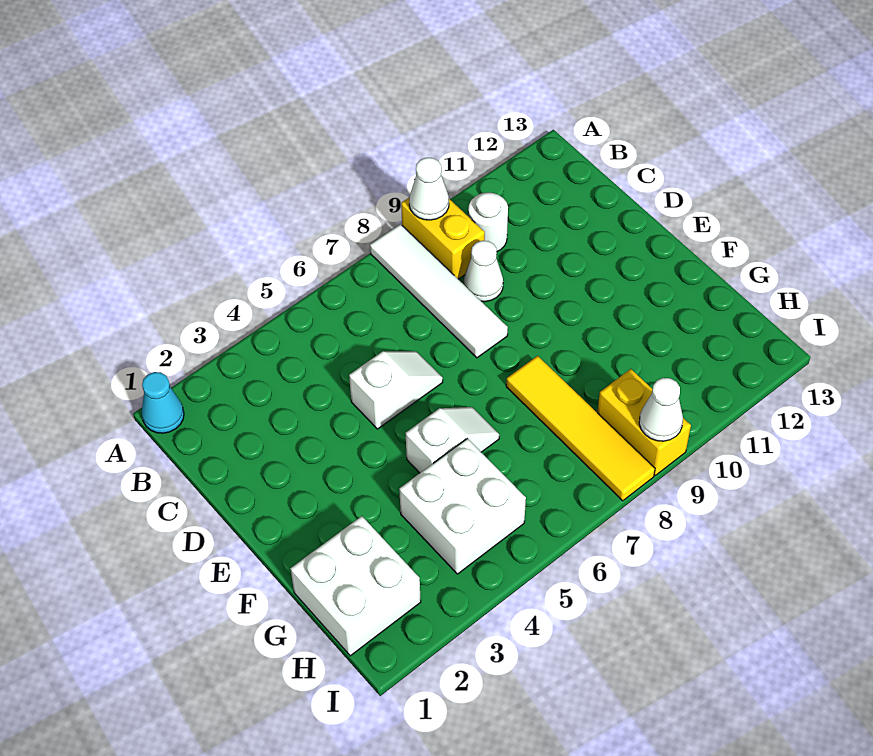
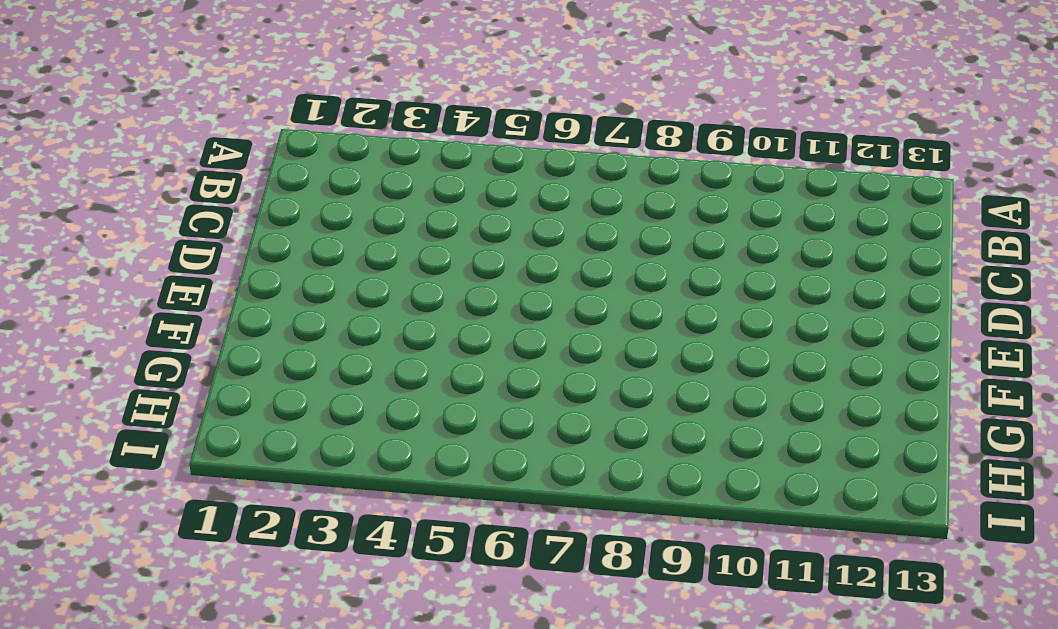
none -> cyan 1x1 cone [142,372,184,433]
none -> white 1x4 tile [370,224,508,358]
none -> yellow 1x2 brick [401,197,485,279]

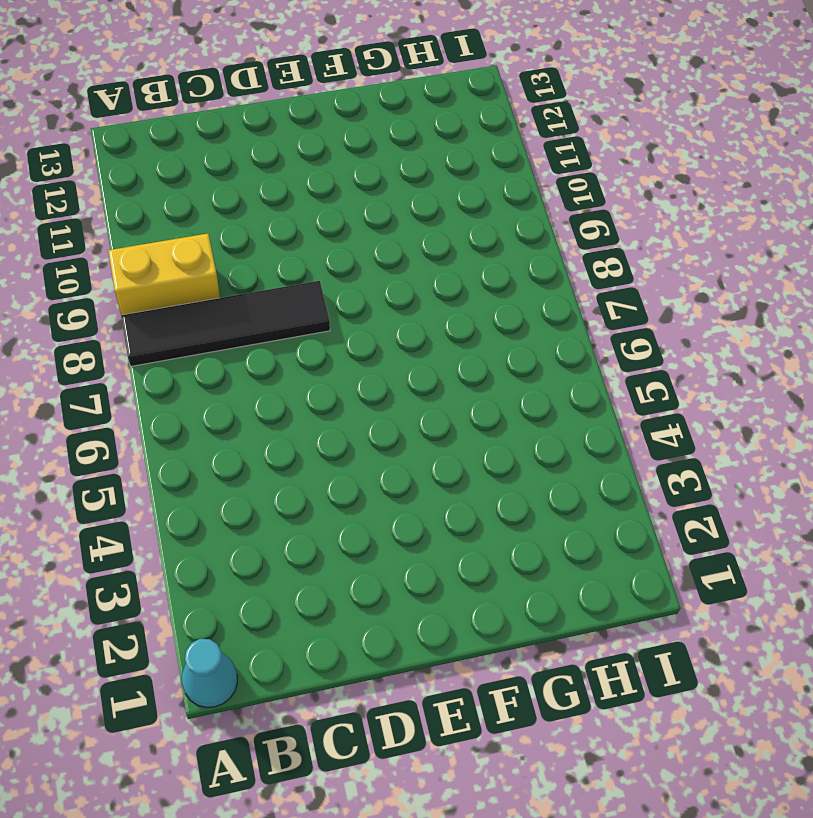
black 1x4 tile [121,281,330,366] -> white 1x4 tile [370,224,508,358]
none -> white 1x1 round brick [468,193,508,251]
none -> white 1x1 cone [464,241,503,302]
none -> white 1x2 slope [349,351,443,429]

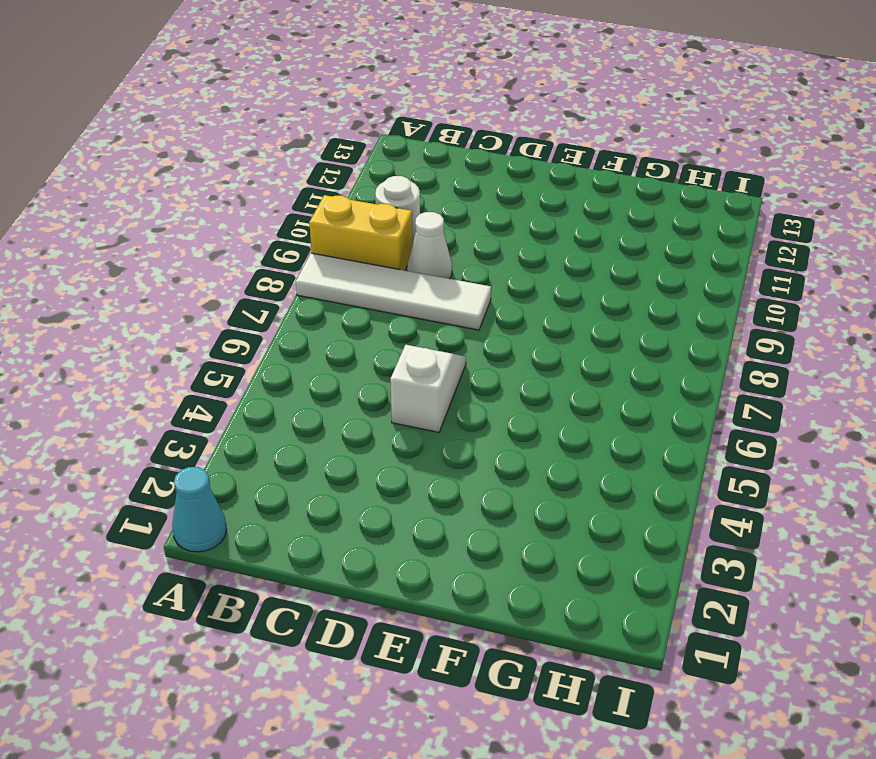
none -> white 1x2 slope [406,407,499,473]
none -> yellow 1x4 tile [506,356,655,501]
none -> white 2x2 brick [290,516,421,656]

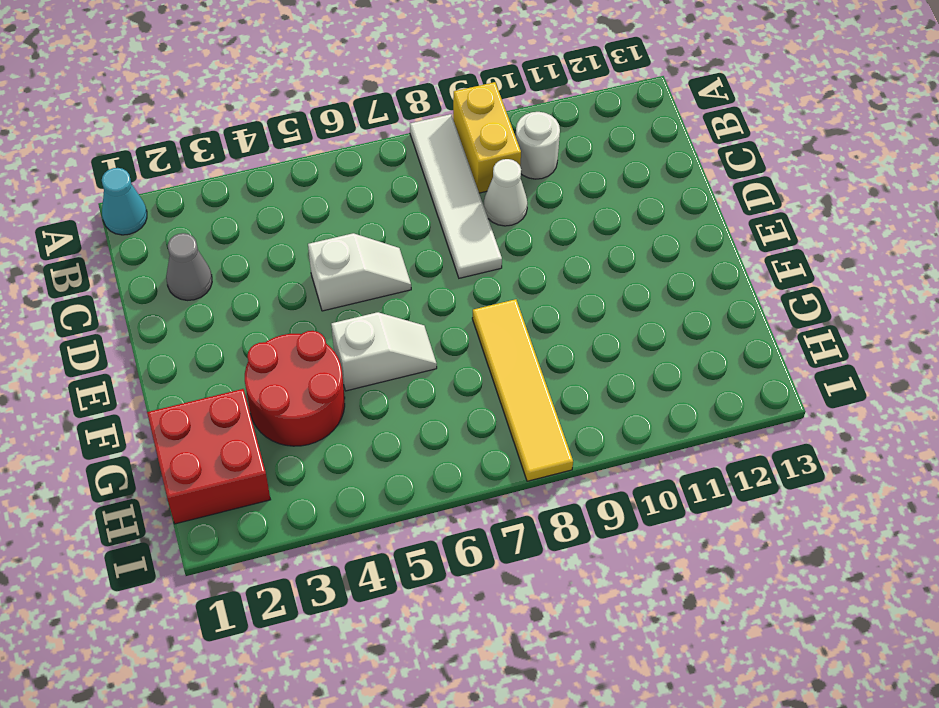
grey 1x1 cone [166,233,212,300] -> none
red 2x2 round brick [245,331,345,446] -> white 2x2 brick [399,439,526,574]
red 2x2 brick [147,389,271,524] -> white 2x2 brick [290,516,421,656]
none -> yellow 1x2 brick [597,369,691,475]
none -> white 1x1 cone [409,158,449,220]
none -> white 1x1 cone [639,378,683,441]

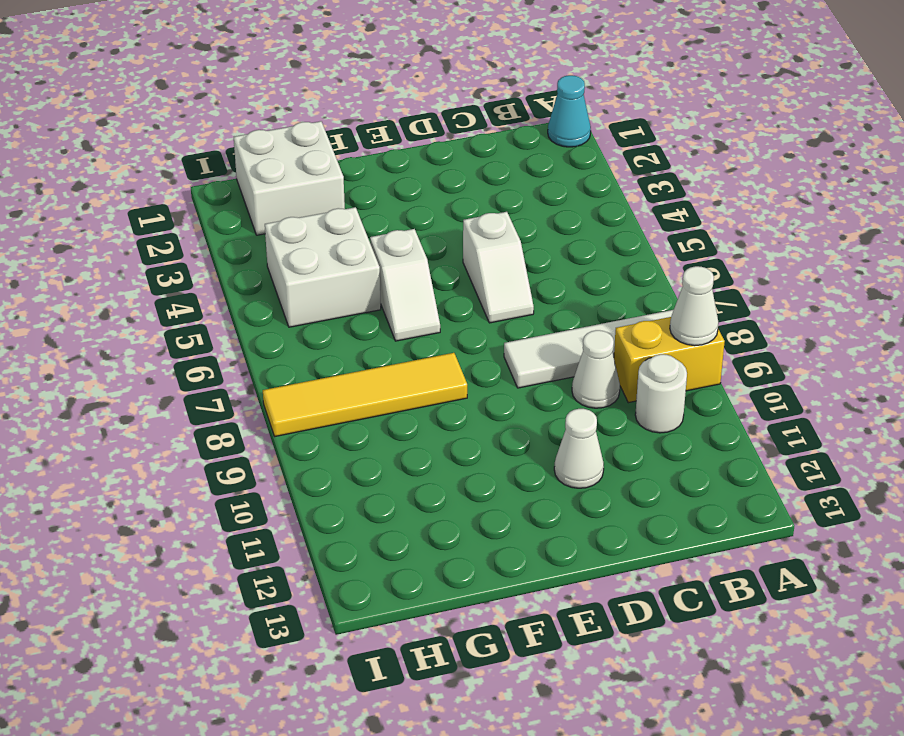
white 1x1 cone [554,409,604,488] -> white 1x1 cone moved to [639,378,683,441]
none -> yellow 1x2 brick [597,369,691,475]

